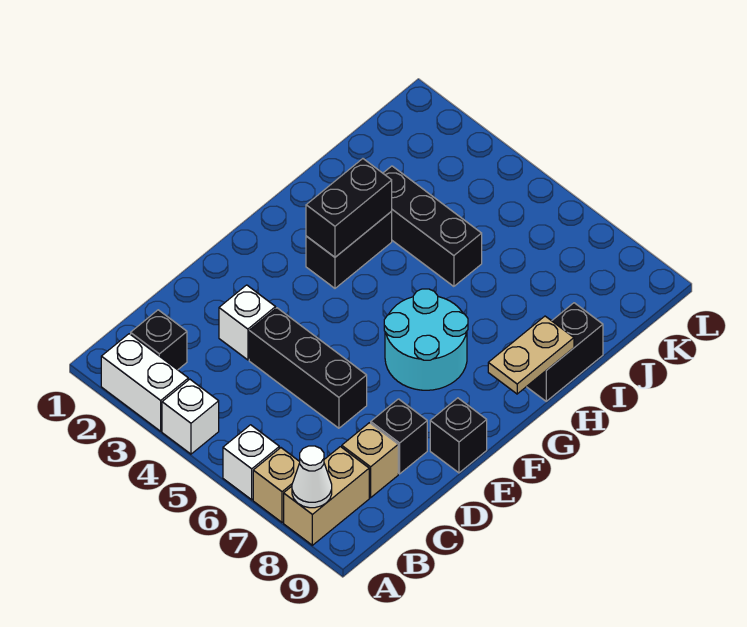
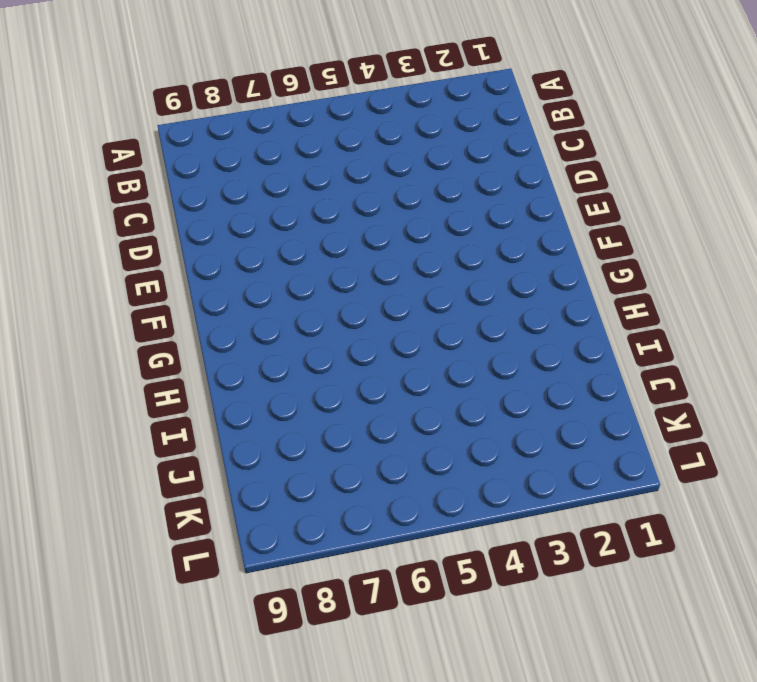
none -> white 1x2 brick [101,334,188,431]
none -> white 1x1 brick [162,379,219,454]
none -> white 1x1 brick [223,425,279,500]

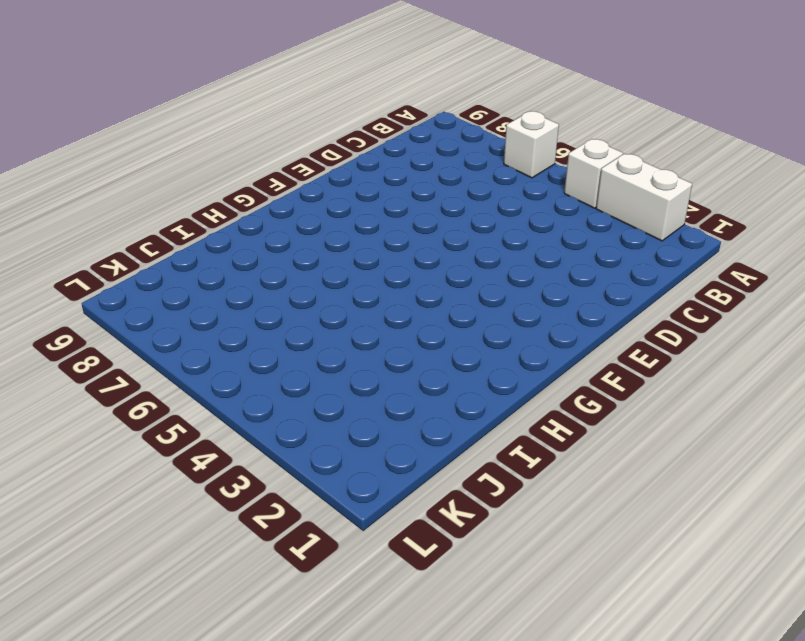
none -> tan 1x1 brick [253,448,300,522]
none -> tan 1x2 brick [284,447,369,545]
none -> black 1x1 brick [131,310,187,370]

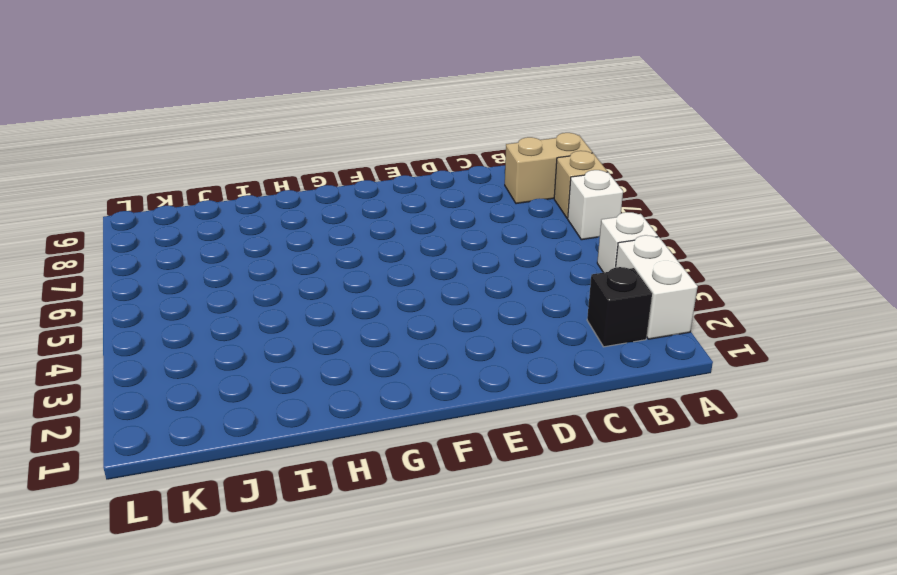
none -> tan 1x1 brick [342,423,398,498]
none -> white 1x1 brick [219,285,276,360]
none -> black 1x3 brick [249,308,367,428]

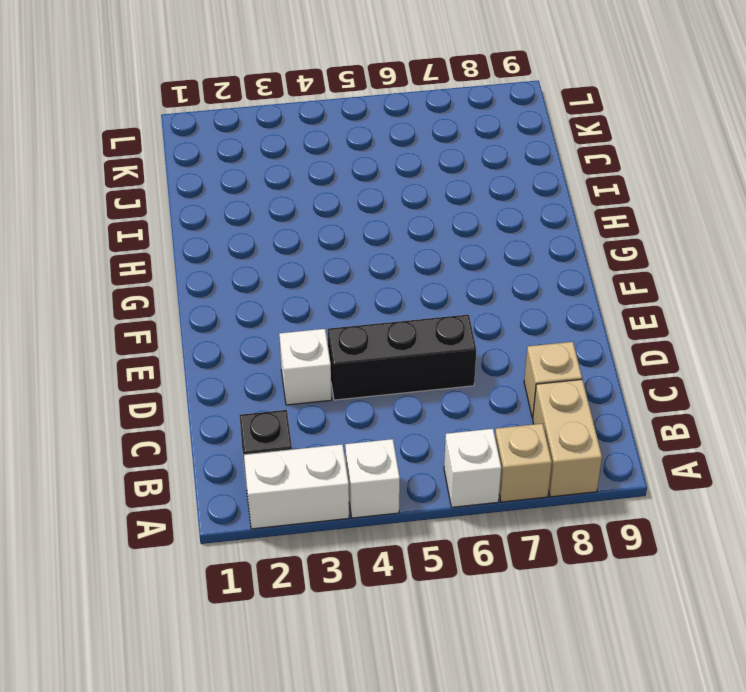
none -> black 1x1 brick [371,399,427,474]
none -> black 1x1 brick [430,398,487,473]
none -> cyan 2x2 round brick [384,289,468,390]

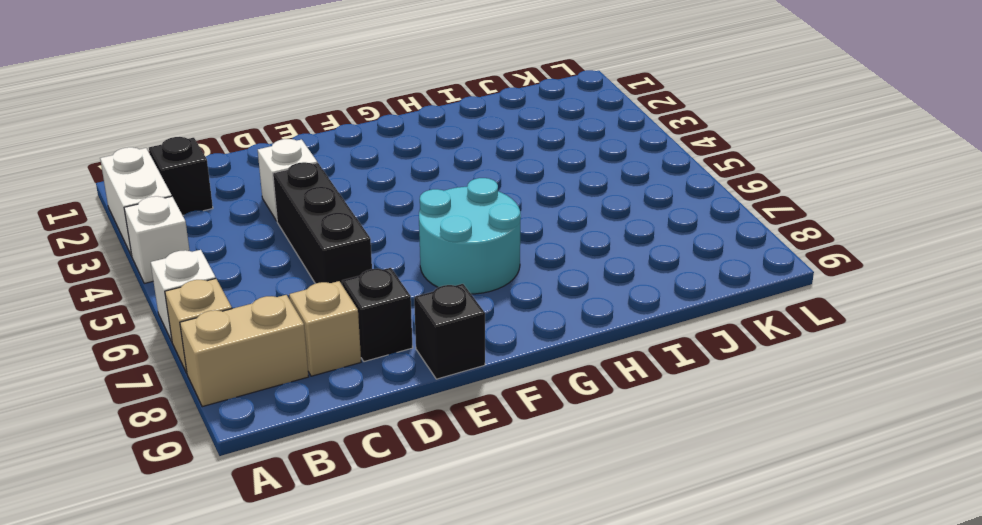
none -> black 1x2 brick [306,212,392,288]
none -> black 1x2 brick [527,303,603,401]
none -> black 1x3 brick [383,166,482,286]

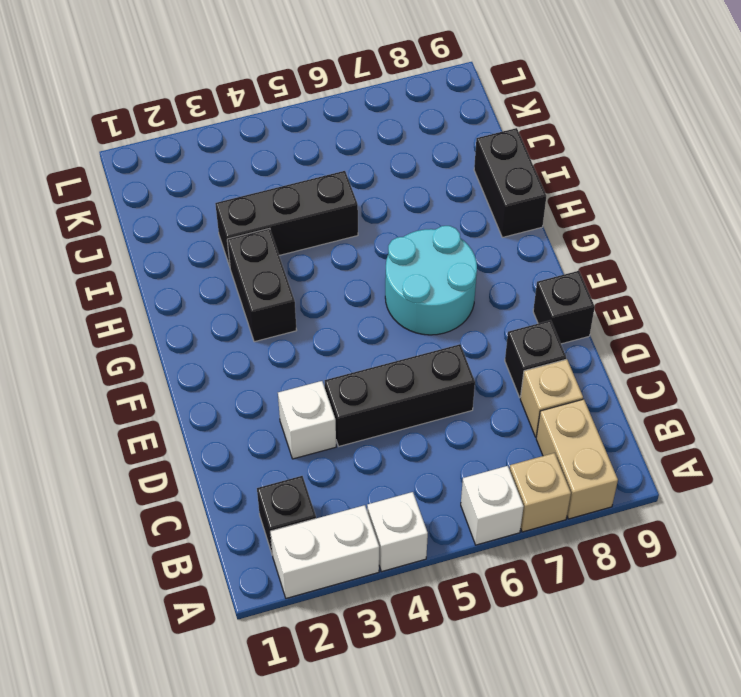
none -> white 1x1 cone [292,446,332,508]
none -> black 1x2 brick [306,159,392,257]
none -> tan 1x2 plate [488,316,574,394]

